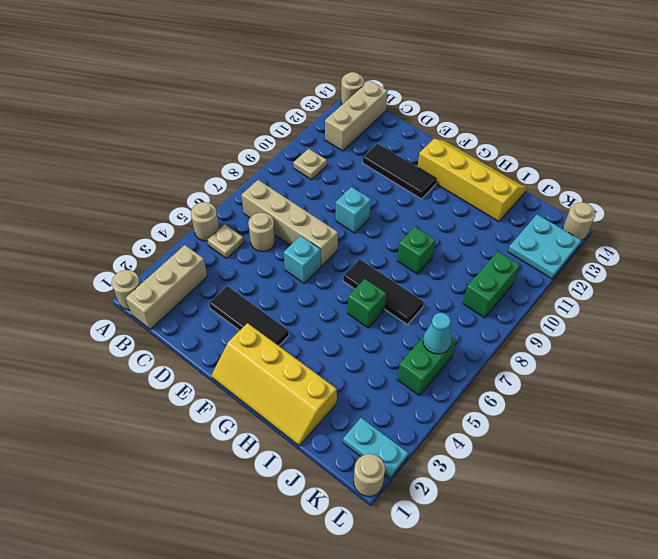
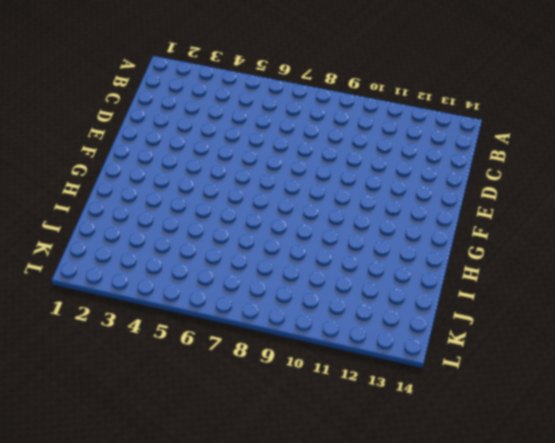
none -> tan 1x1 round brick [112,270,140,310]
none -> tan 1x1 round brick [191,202,219,241]
none -> tan 1x1 round brick [341,72,364,104]

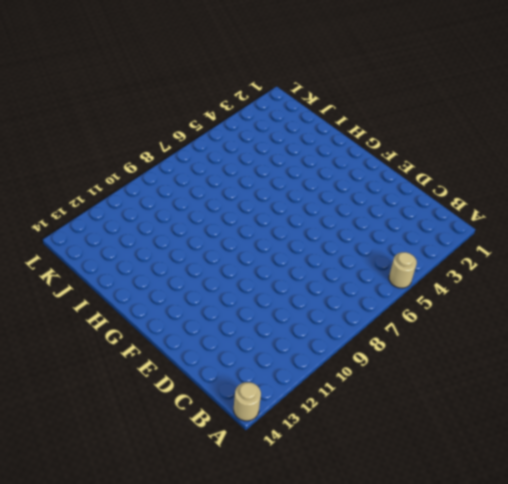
none -> tan 1x1 round brick [112,270,140,310]
none -> tan 1x3 brick [126,245,207,329]
none -> tan 1x1 plate [207,224,244,258]

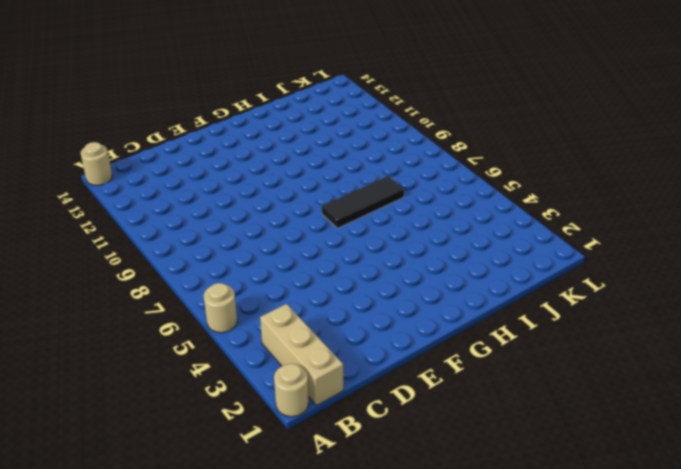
none -> tan 1x1 plate [207,224,244,258]
none -> tan 1x4 brick [241,180,338,266]
none -> tan 1x1 plate [293,149,327,180]

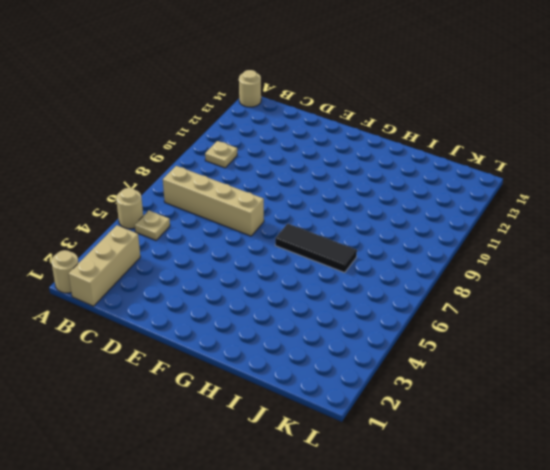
none -> tan 1x3 brick [325,80,388,151]
none -> tan 1x1 round brick [248,213,275,252]
none -> black 1x3 tile [209,286,289,346]

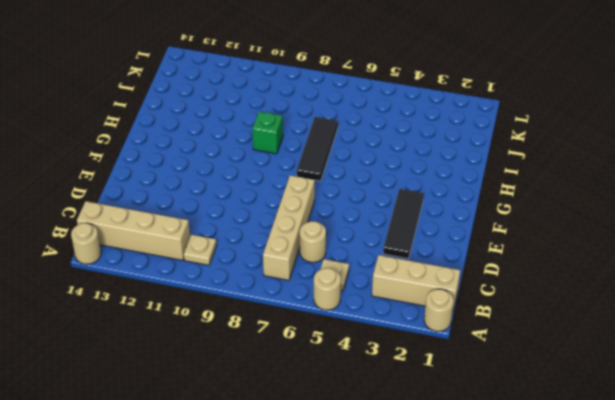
tan 1x4 brick [77,201,190,260] -> tan 1x3 brick [325,80,388,151]
none -> black 1x3 tile [363,144,436,199]
none -> cyan 1x1 brick [284,236,321,283]
none -> cyan 1x1 brick [336,187,371,233]

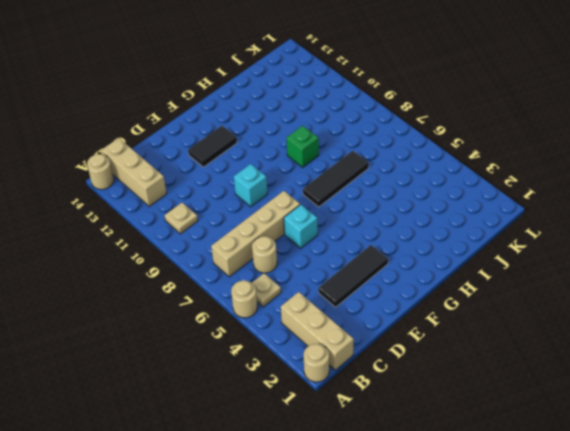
black 1x2 tile [188,126,237,167] -> black 1x3 tile [363,144,436,199]
none -> yellow 2x4 slope [212,323,337,446]
none -> yellow 2x4 slope [418,139,527,222]
none -> green 1x1 brick [348,279,386,328]

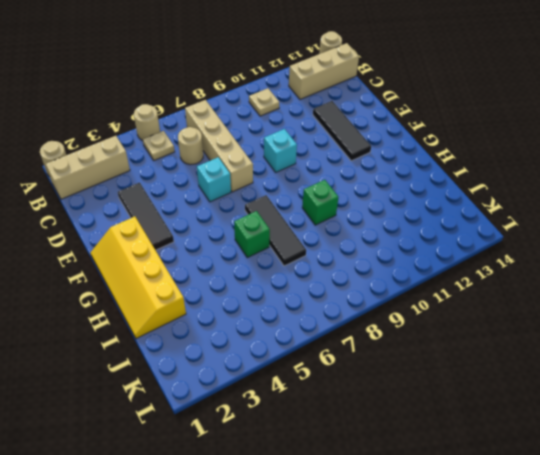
none -> yellow 2x4 slope [418,139,527,222]
none -> cyan 1x2 plate [343,418,408,479]
none -> green 1x2 brick [397,337,456,395]

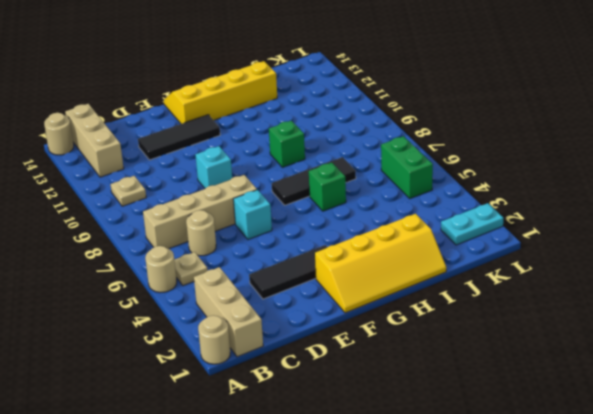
none -> green 1x2 brick [463,252,520,318]
none -> cyan 2x2 plate [508,214,581,279]
none -> tan 1x1 round brick [354,454,385,496]

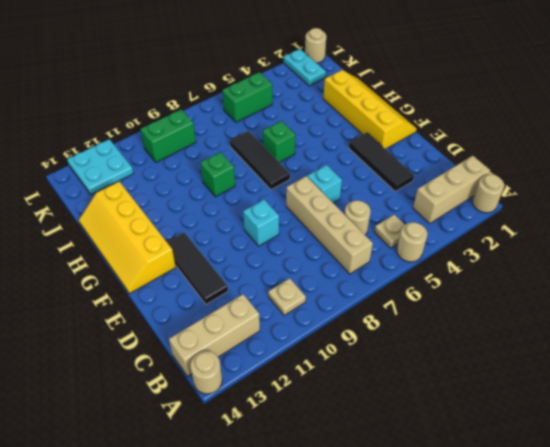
none -> tan 1x1 round brick [563,202,595,240]
none -> cyan 1x1 cone [423,313,452,354]

